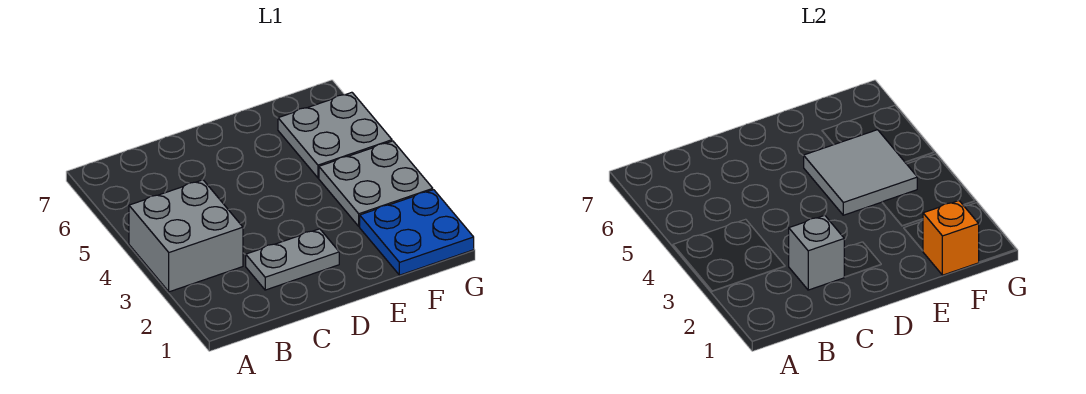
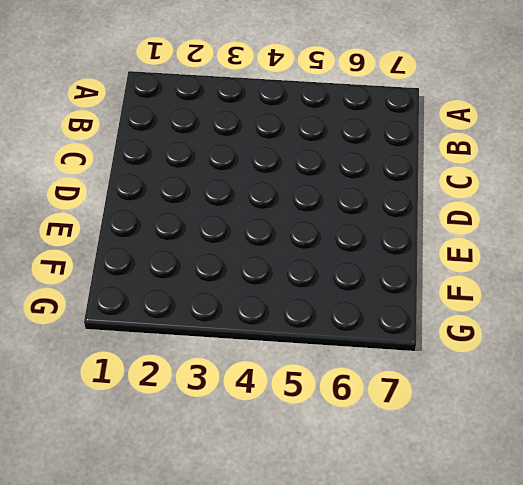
none -> grey 2x2 brick [129,180,243,292]
none -> grey 1x2 plate [246,229,339,290]

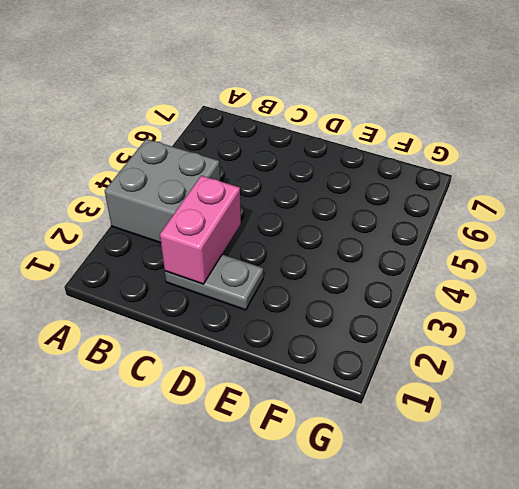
pink 1x2 brick [160,176,241,284] -> grey 1x1 brick [789,215,844,290]
none -> blue 2x2 plate [360,190,474,275]
none -> grey 2x2 plate [319,141,433,226]

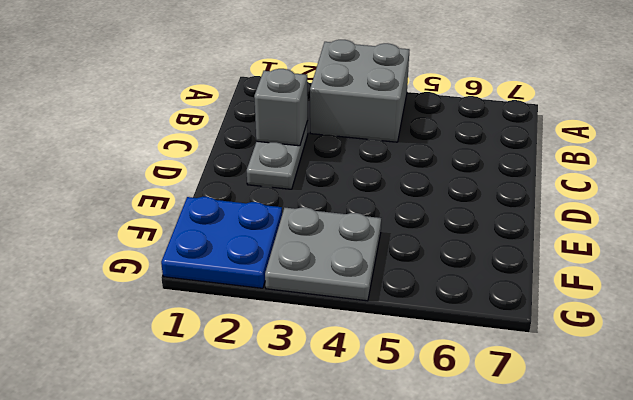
none -> grey 2x2 plate [278,92,392,178]
none -> grey 2x2 tile [804,130,917,215]

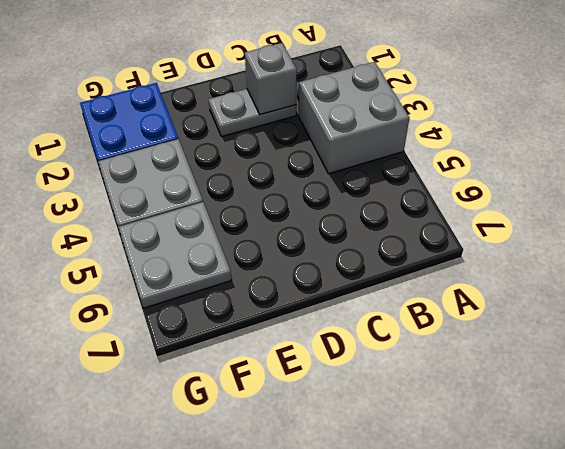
none -> grey 2x2 tile [804,130,917,215]
none -> orange 1x1 brick [923,201,979,275]

